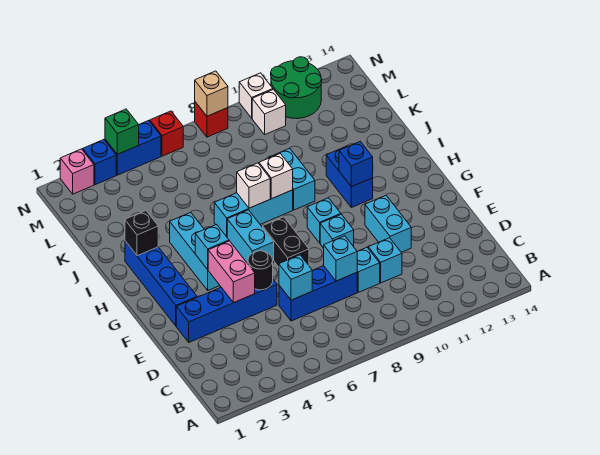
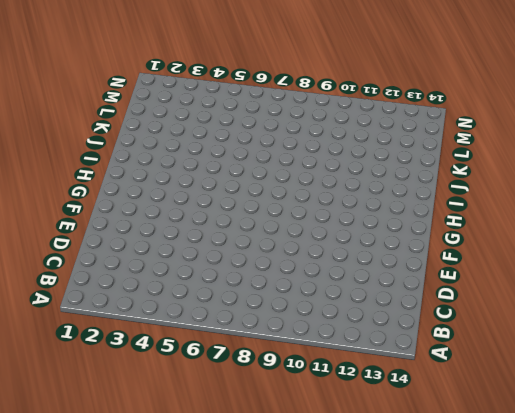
none -> blue 1x3 brick [279,266,357,321]
none -> cyan 1x1 brick [357,247,380,292]
none -> cyan 1x1 brick [368,238,402,283]
none -> blue 1x4 brick [176,280,277,342]

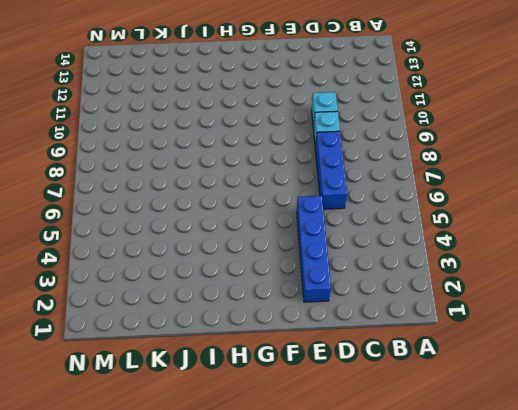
none -> cyan 1x2 brick [365,195,411,252]
none -> blue 1x4 brick [125,241,197,326]
none -> black 1x2 brick [263,217,309,267]
none -> cyan 1x1 brick [320,214,354,248]

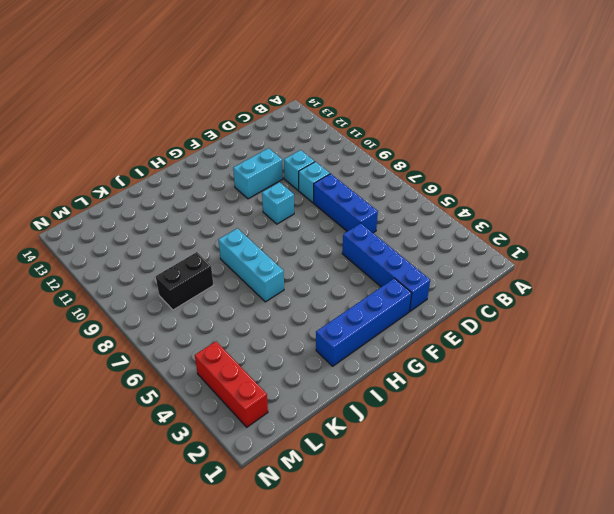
black 1x2 brick [156,252,213,310] -> black 1x2 brick moved to [263,217,309,267]
red 1x3 brick [195,341,268,427] -> none
none -> cyan 1x3 brick [170,212,220,290]
none -> cyan 1x2 brick [227,210,274,264]
none -> cyan 1x1 brick [307,198,341,243]
none -> blue 1x2 brick [326,146,373,208]

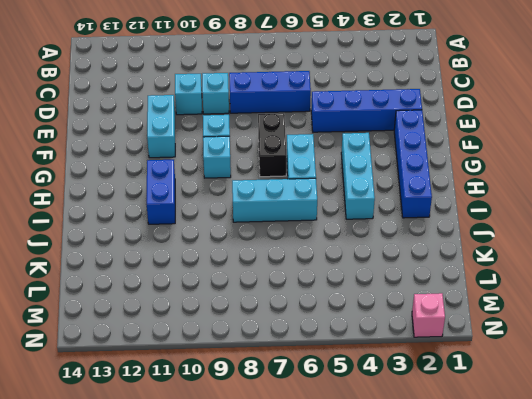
none -> cyan 1x2 brick [269,148,315,210]
none -> white 1x1 brick [252,89,286,134]
none -> green 2x2 round brick [271,57,322,119]
none -> blue 1x1 brick [83,140,116,185]

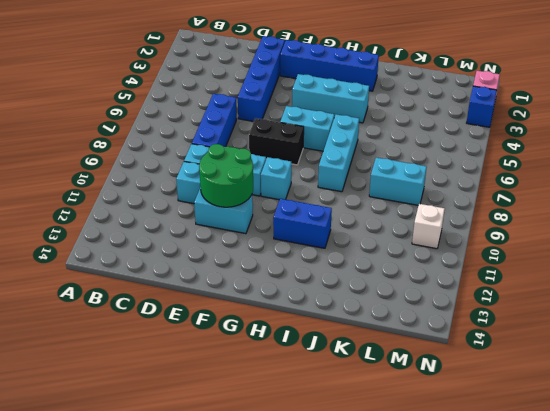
green 2x2 round brick [199,144,253,207] -> green 2x2 round brick moved to [271,57,322,119]
cyan 1x2 brick [369,158,427,205] -> cyan 1x2 brick moved to [269,148,315,210]
none -> blue 1x2 brick [105,120,161,175]
none -> red 1x1 brick [150,111,183,156]
none -> red 1x1 brick [195,102,228,137]
none -> white 1x1 brick [239,73,273,118]

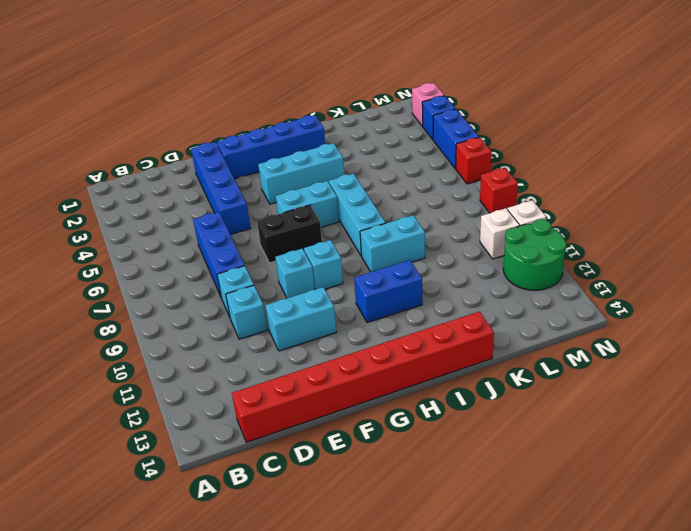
red 1x8 brick [232,312,494,442] -> none
none -> cyan 1x1 brick [279,255,312,300]
none -> cyan 1x1 brick [324,236,357,281]
none -> pink 1x2 brick [208,241,255,303]
none -> black 1x1 round brick [248,251,273,290]

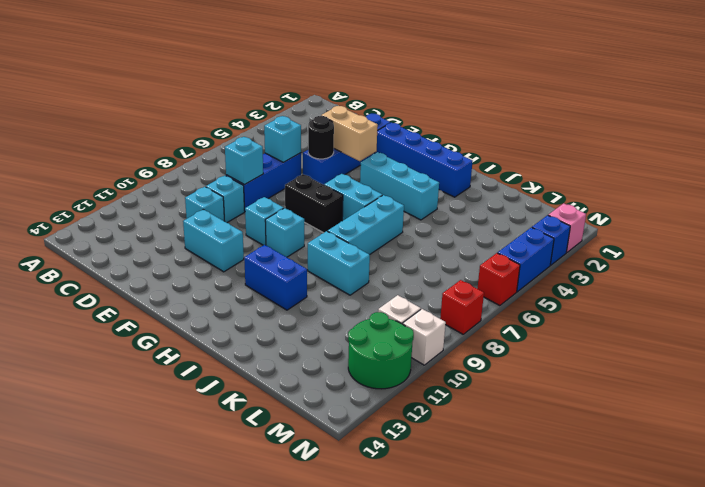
tan 1x2 brick [321,106,378,161] -> pink 1x2 brick [208,241,255,303]
none -> cyan 1x1 brick [195,224,229,269]
none -> blue 1x1 brick [339,141,373,187]
none -> black 1x1 brick [125,211,158,256]
none -> white 1x1 brick [237,163,270,208]

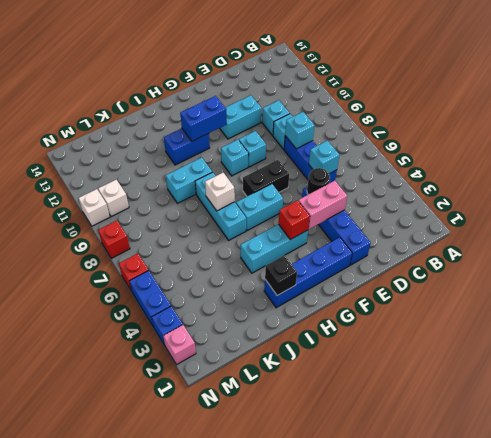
red 1x1 brick [279,200,310,240] -> cyan 1x1 brick [195,224,229,269]
blue 1x2 brick [180,96,227,141] -> blue 1x1 brick [339,141,373,187]
none -> green 2x2 round brick [271,57,322,119]
none -> white 1x1 brick [259,154,293,199]
none -> green 1x1 brick [105,109,139,154]
none -> tan 1x1 brick [195,71,228,116]

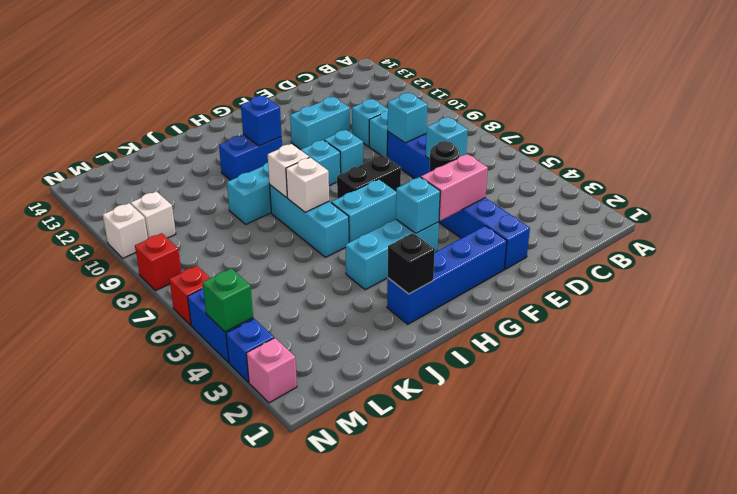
none -> green 2x2 round brick [271,57,322,119]
none -> tan 1x1 brick [195,71,228,116]

